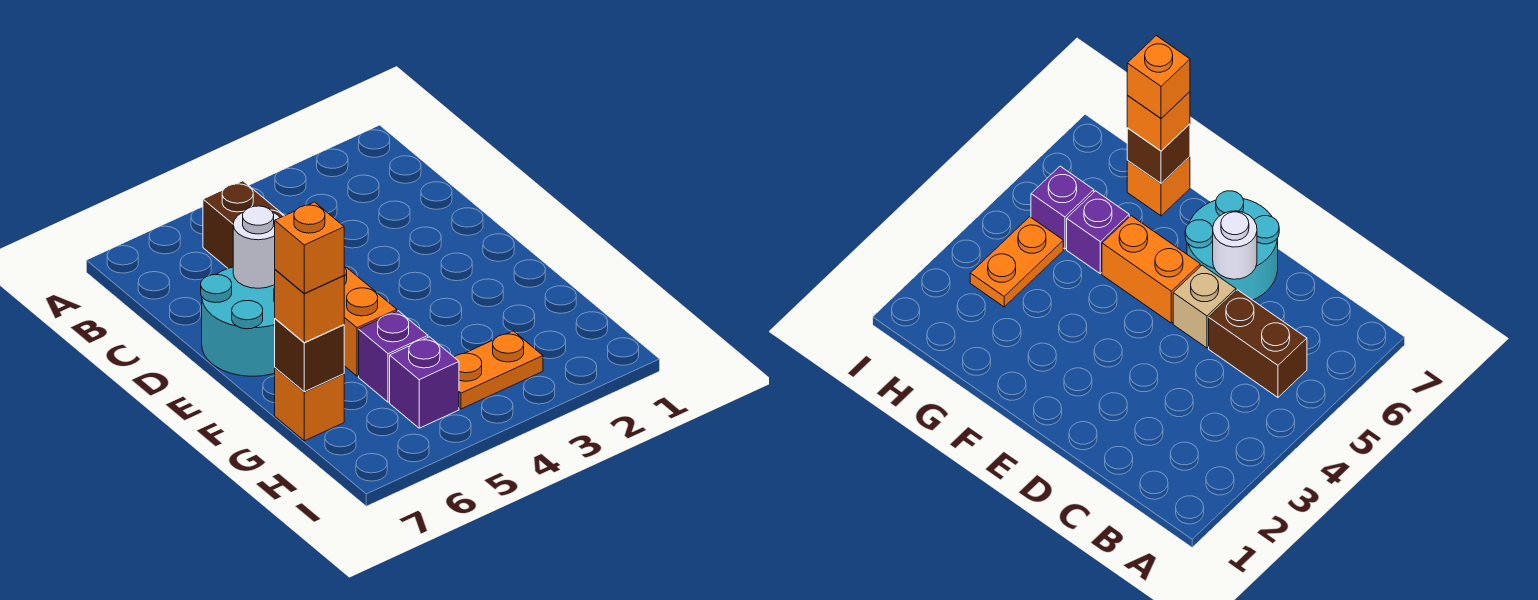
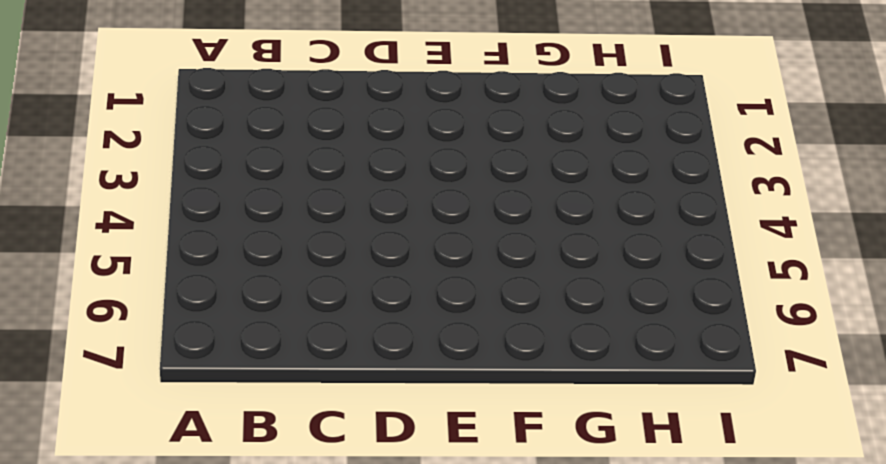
none -> brown 1x2 brick [203,181,284,268]
none -> tan 1x1 brick [1173,265,1236,348]
none -> cyan 2x2 round brick [201,267,275,376]

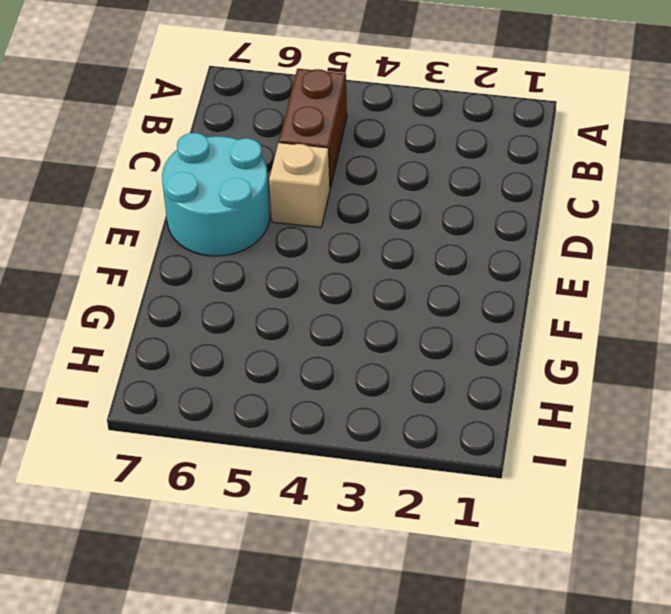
none -> orange 1x2 brick [344,266,397,376]
none -> purple 1x1 brick [359,311,428,402]
none -> orange 1x1 brick [275,368,344,441]

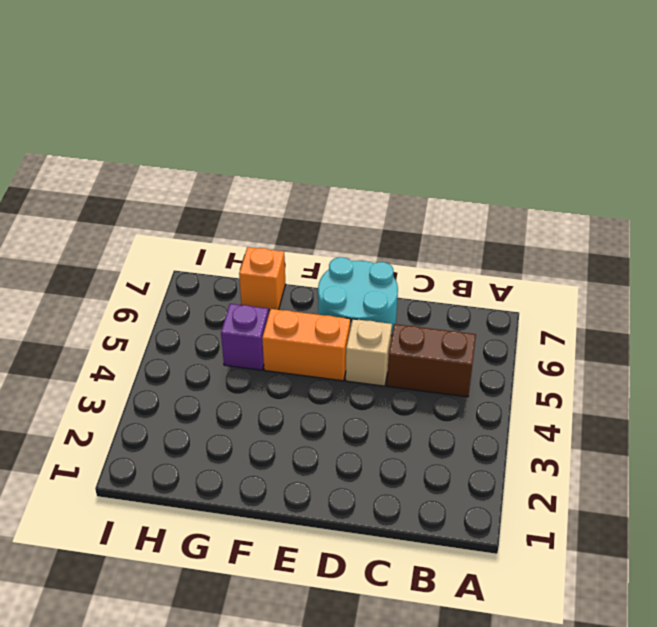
none -> orange 1x2 plate [454,331,543,409]
none -> purple 1x1 brick [390,337,459,428]
none -> white 1x1 round brick [233,206,280,288]

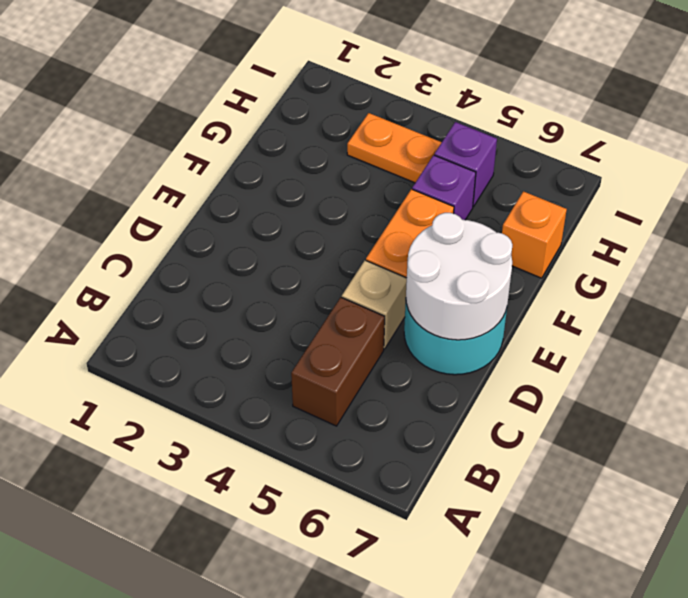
white 2x2 round brick [406,213,512,340] -> white 1x1 round brick [233,206,280,288]
none -> brown 1x1 brick [275,319,344,392]
none -> orange 1x1 brick [275,270,344,343]
none -> orange 1x1 brick [275,202,344,293]

